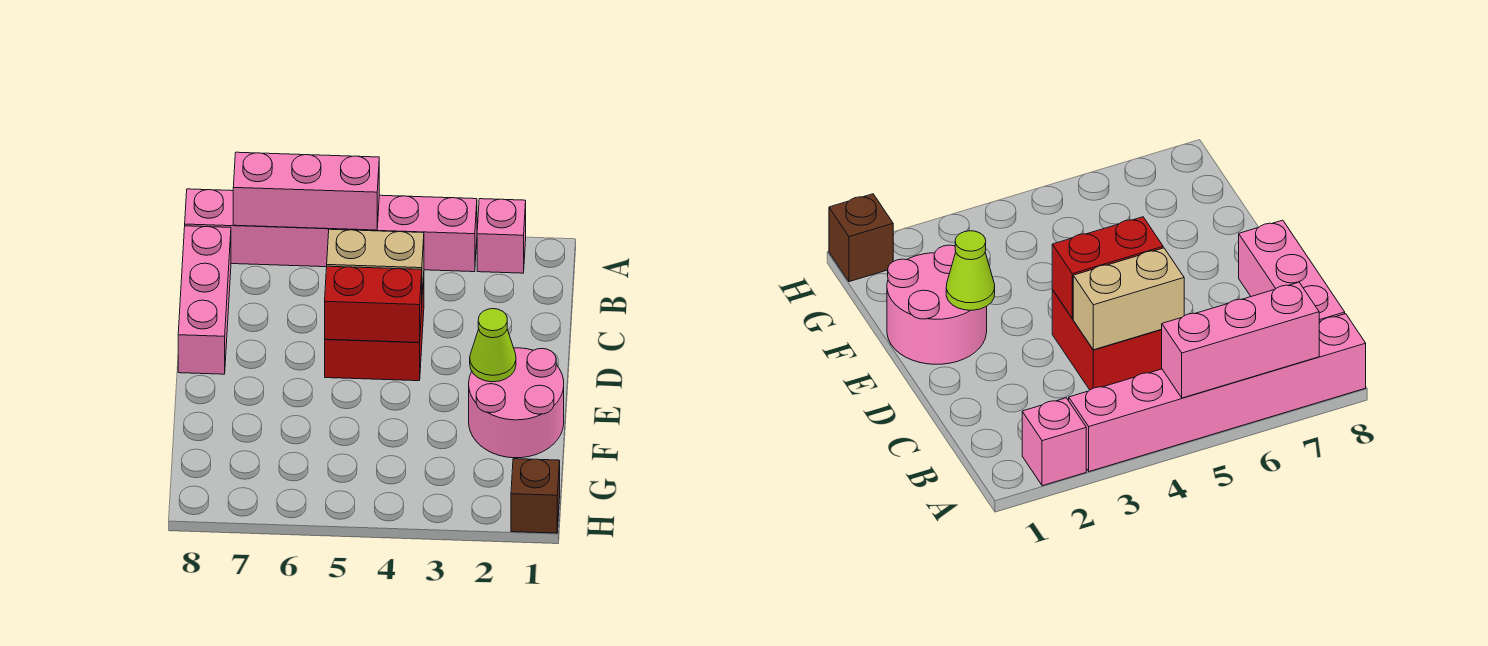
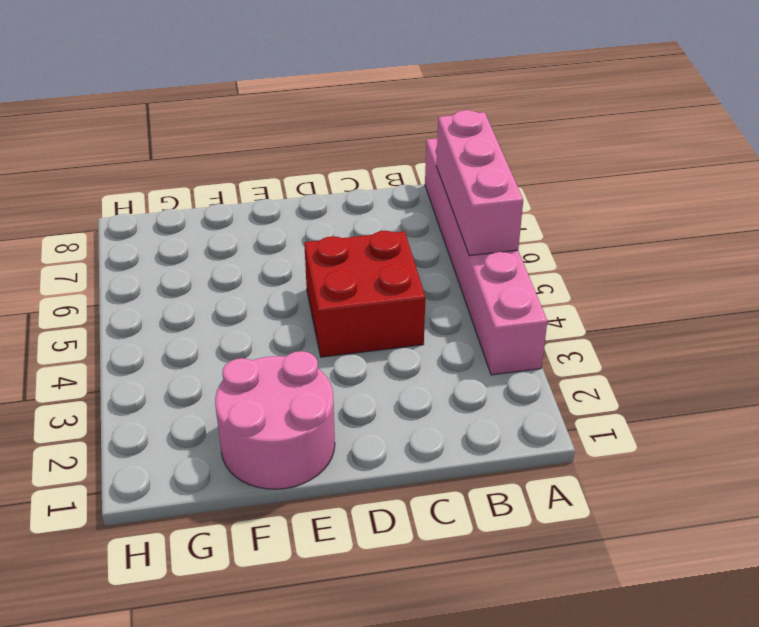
none -> pink 1x1 brick [477,199,526,273]
none -> pink 1x3 brick [178,226,231,374]

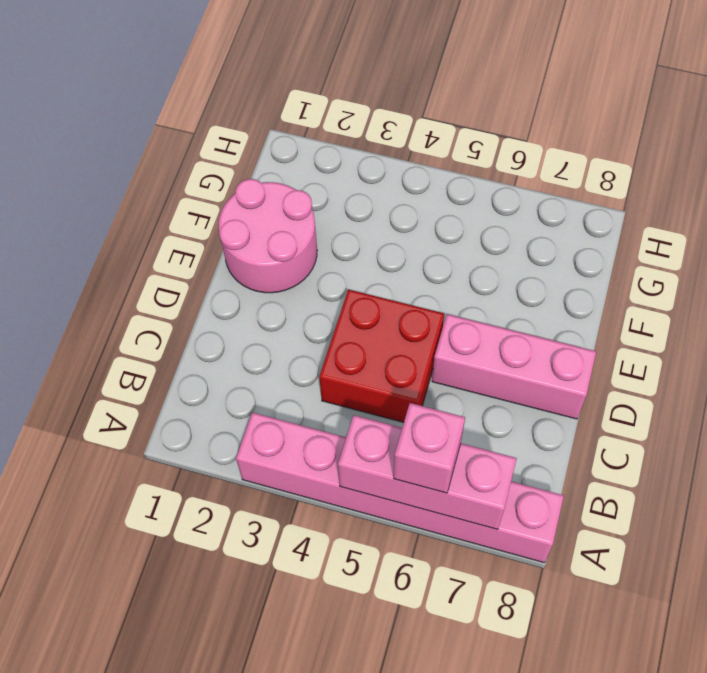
pink 1x1 brick [394,403,465,493] -> pink 1x1 brick moved to [477,199,526,273]
pink 1x3 brick [432,314,596,419] -> pink 1x3 brick turned to [178,226,231,374]
none -> brown 1x1 brick [511,459,560,533]
none -> tan 1x2 brick [327,229,424,295]

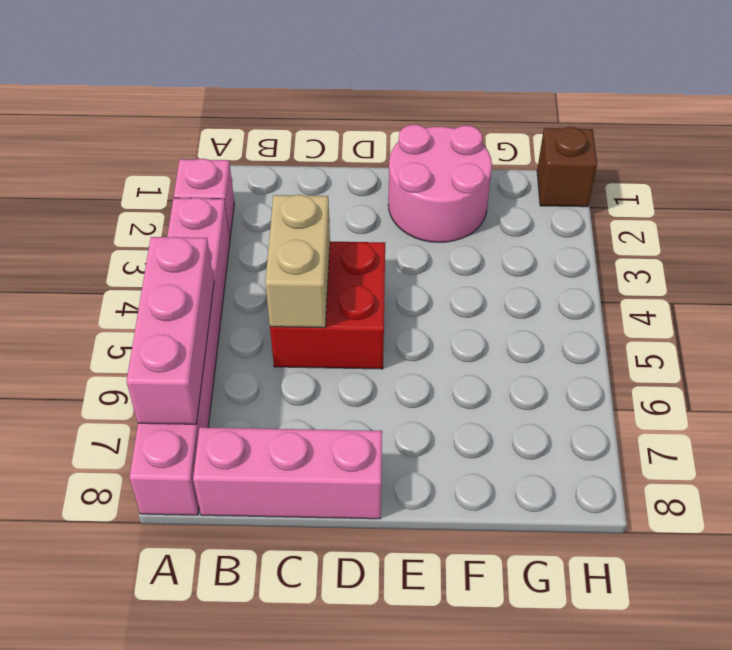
none -> red 1x2 brick [325,266,422,342]
none -> lime 1x1 cone [470,309,516,382]

